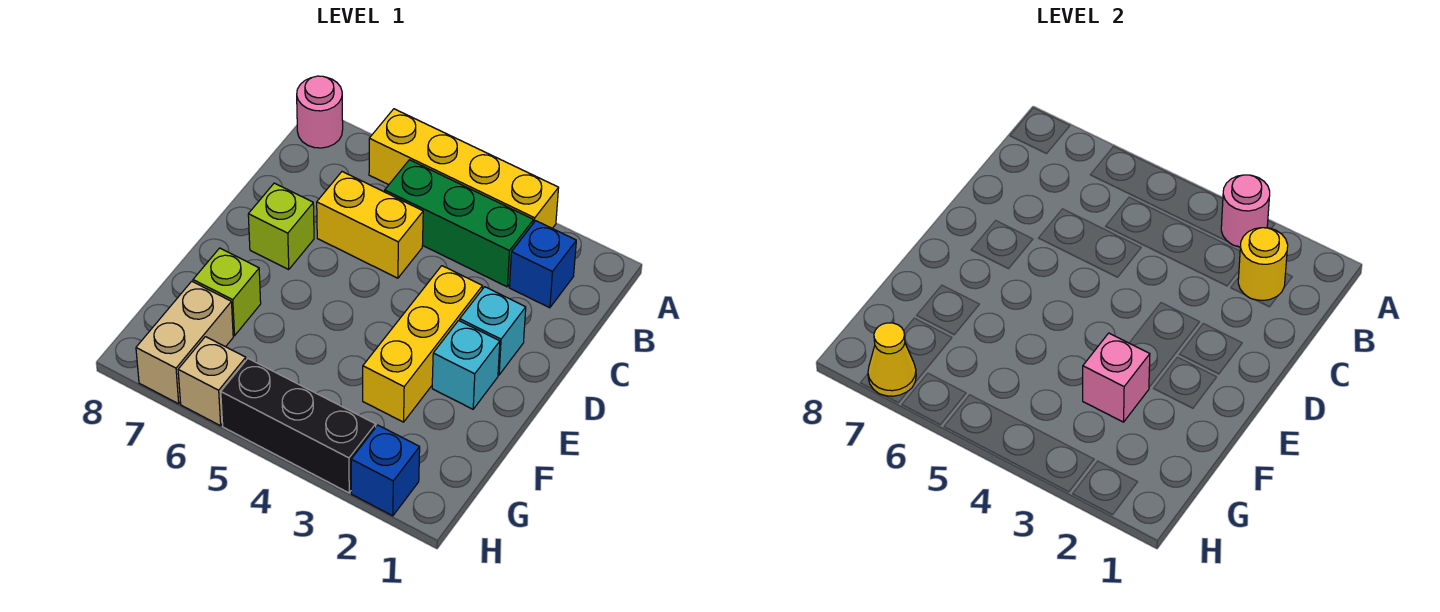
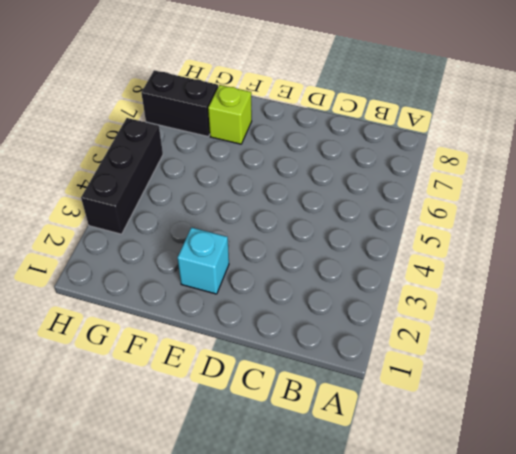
black 1x2 brick [141,70,218,137] -> tan 1x2 brick [136,281,233,404]
none -> yellow 1x4 brick [369,109,558,228]
none -> pink 1x1 round brick [297,76,343,148]
none -> blue 1x1 brick [509,221,576,308]

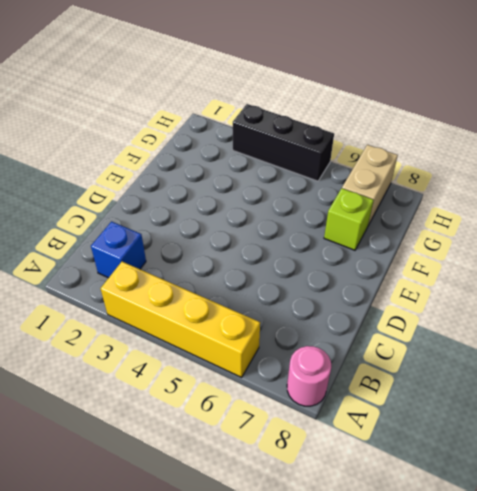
none -> green 1x3 brick [385,160,534,287]
none -> yellow 1x2 brick [317,172,423,278]
none -> cyan 1x1 brick [460,287,526,375]

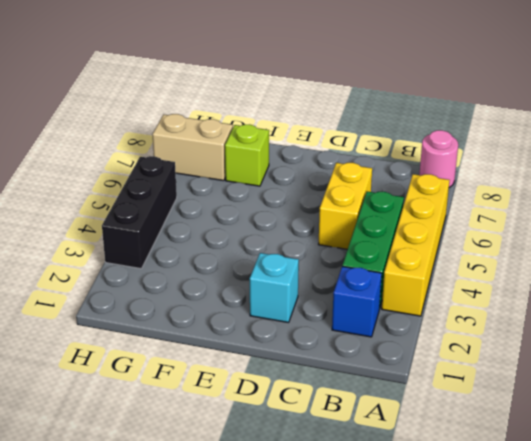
none -> yellow 1x3 brick [363,266,482,422]
none -> lime 1x1 brick [248,183,314,269]
none -> cyan 1x1 brick [432,321,500,409]

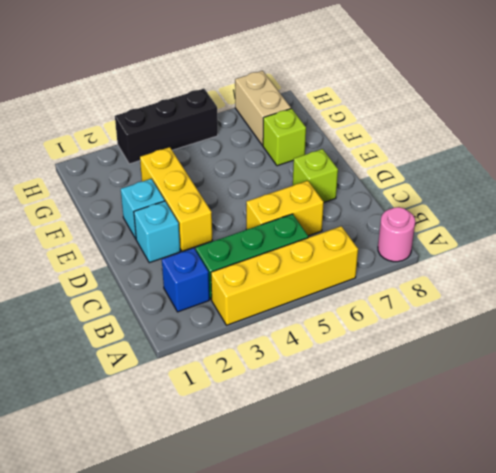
none -> blue 1x1 brick [351,425,420,516]
none -> tan 1x1 brick [178,337,246,426]
none -> pink 1x1 round brick [1221,175,1270,247]

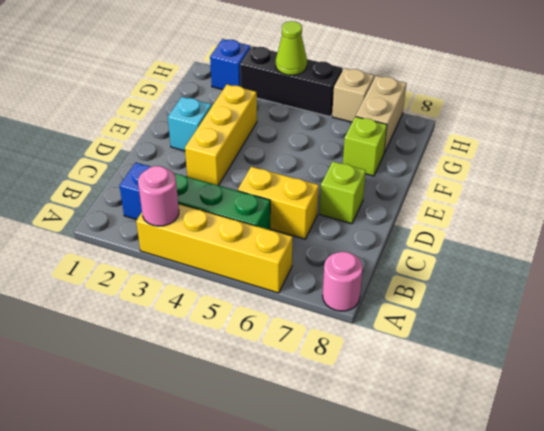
lime 1x1 cone [276,21,307,75] -> none
none -> cyan 1x1 brick [460,287,526,375]
none -> yellow 1x1 round brick [1238,228,1288,300]
none -> pink 1x1 brick [1083,333,1150,422]

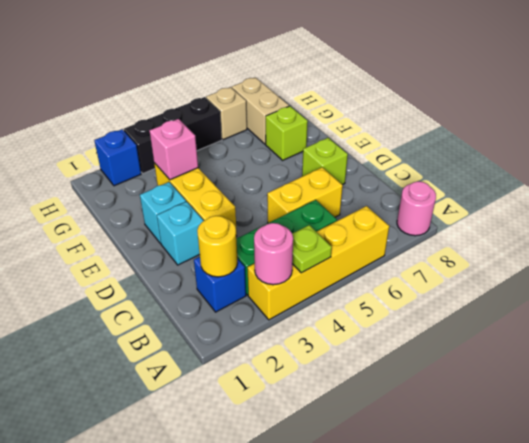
lime 1x1 plate [292,225,332,273] -> none
none -> yellow 1x1 cone [868,323,916,396]

